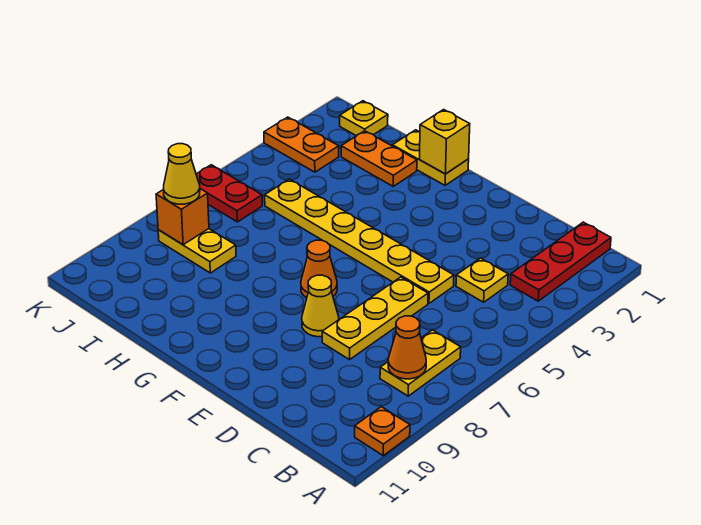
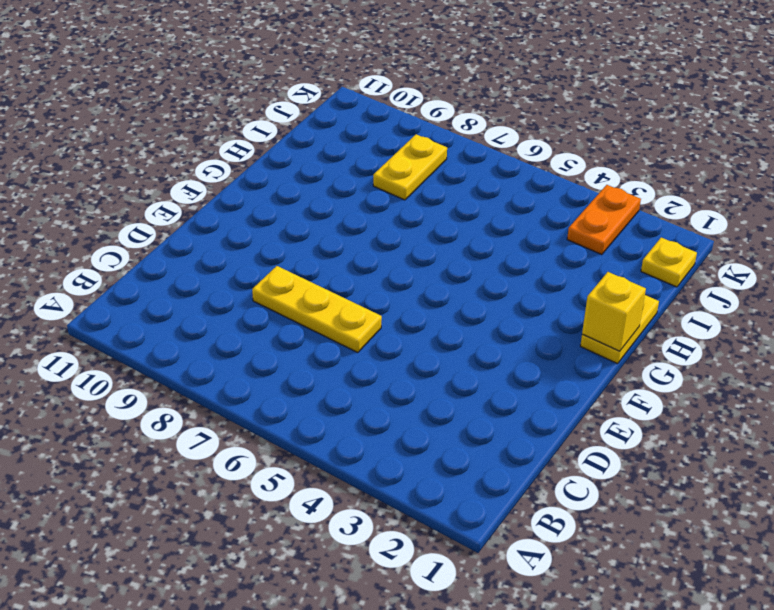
none -> orange 1x1 plate [355,407,410,456]
none -> red 1x3 plate [510,222,611,301]
none -> yellow 1x2 plate [380,330,461,396]

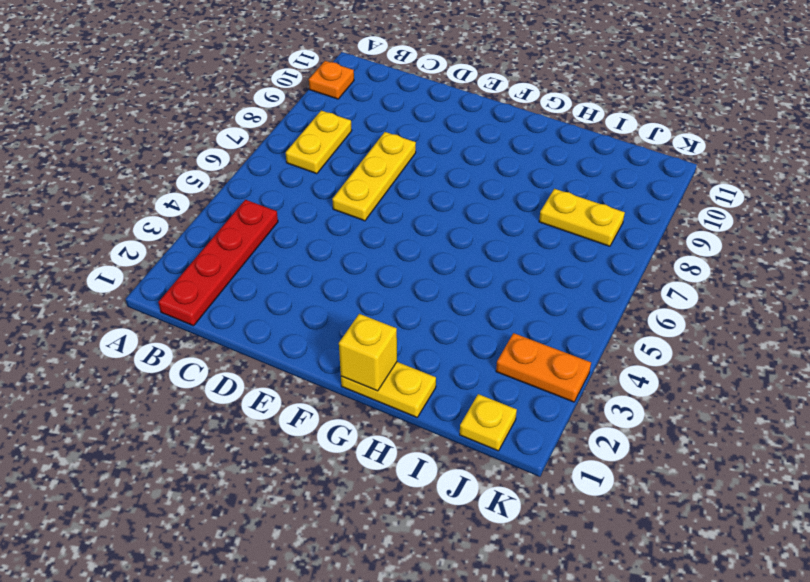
red 1x4 plate [158,200,278,326] -> red 1x3 plate [510,222,611,301]
none -> yellow 1x1 plate [456,258,508,302]
none -> yellow 1x6 plate [265,179,454,303]
none -> yellow 1x1 cone [302,275,339,337]

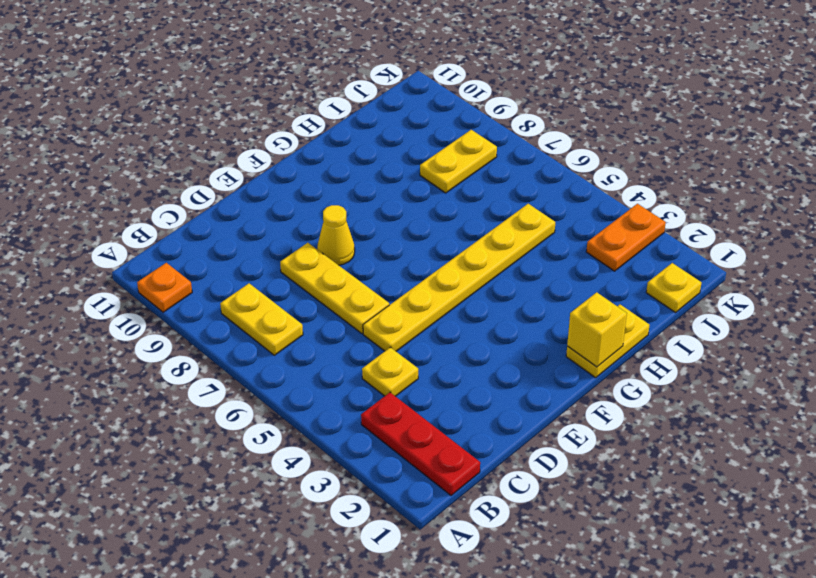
none -> orange 1x1 cone [301,240,337,298]
none -> orange 1x2 plate [341,131,417,186]
none -> red 1x2 plate [196,165,262,222]

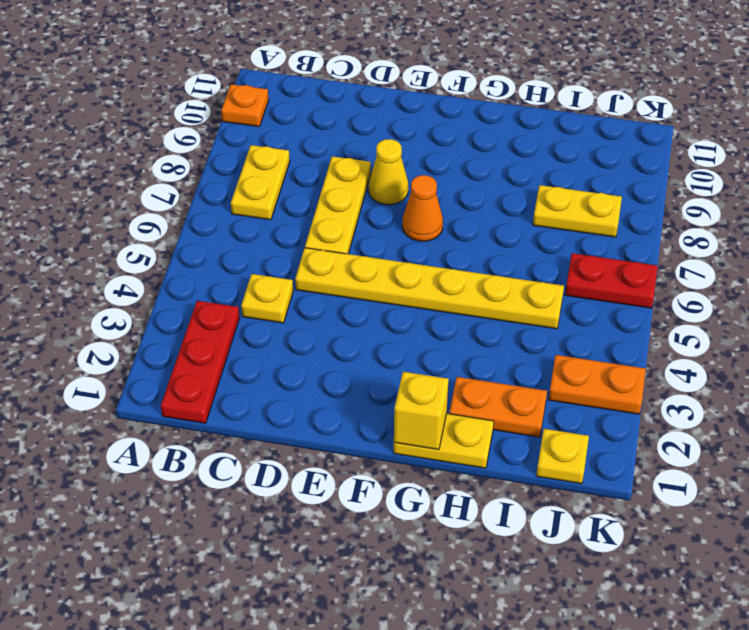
none -> orange 1x1 cone [388,316,426,379]
none -> orange 1x1 brick [156,189,209,245]
none -> yellow 1x1 cone [163,144,200,204]

